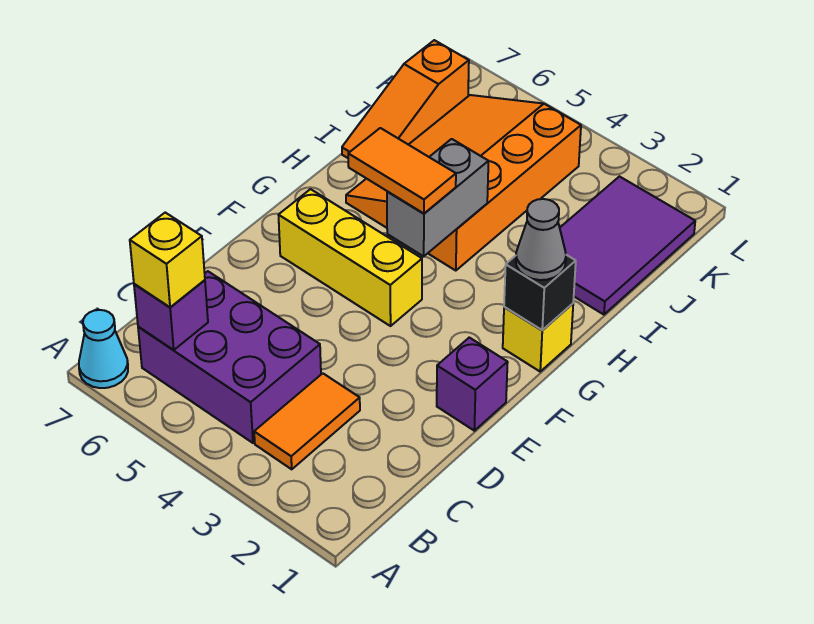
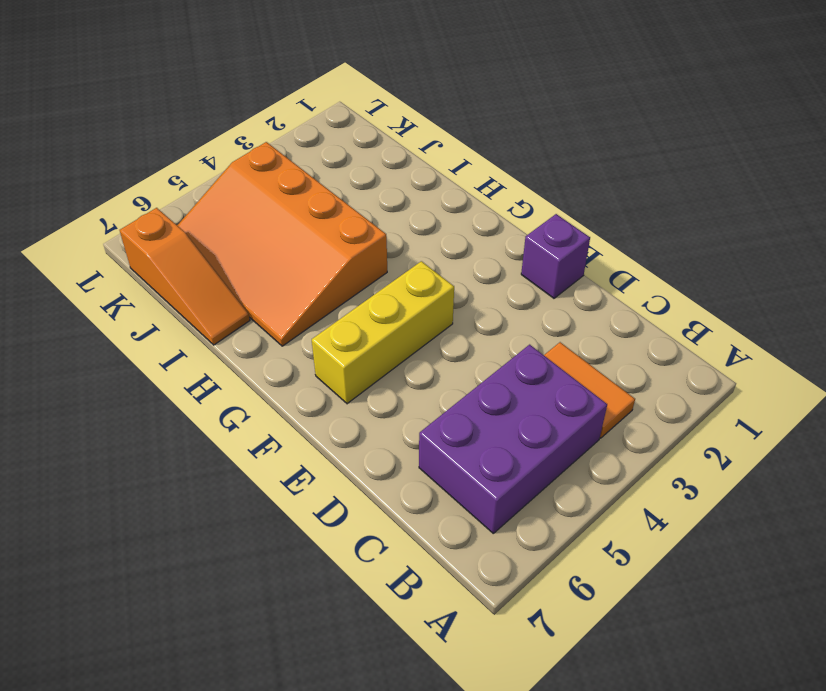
none -> cyan 1x1 cone [79,310,128,388]
none -> yellow 1x1 brick [503,304,573,371]
none -> purple 2x3 tile [560,177,695,315]

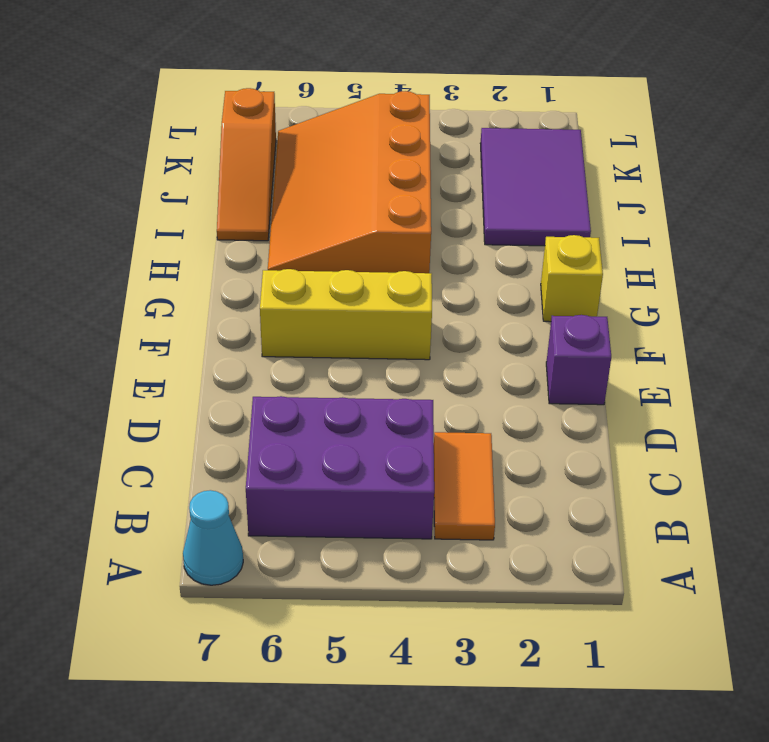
none -> purple 1x1 brick [134,280,208,350]
none -> black 1x1 brick [504,255,576,330]
none -> grey 1x2 brick [387,139,488,257]

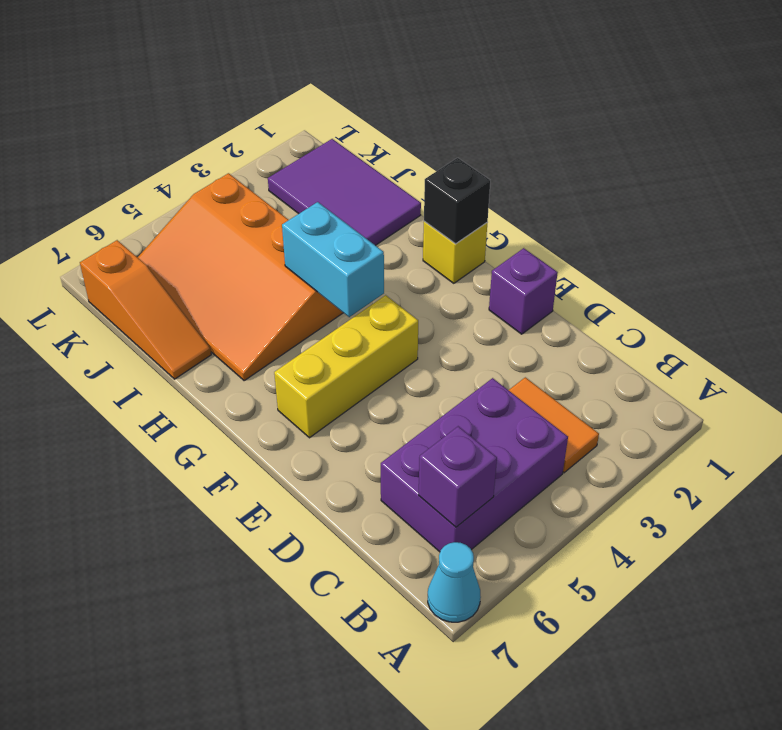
cyan 1x2 brick [282,202,384,317] -> grey 1x2 brick [387,139,488,257]
none -> yellow 1x1 brick [130,213,205,307]
none -> grey 1x1 cone [516,199,566,280]
none -> orange 1x2 tile [348,128,456,213]

